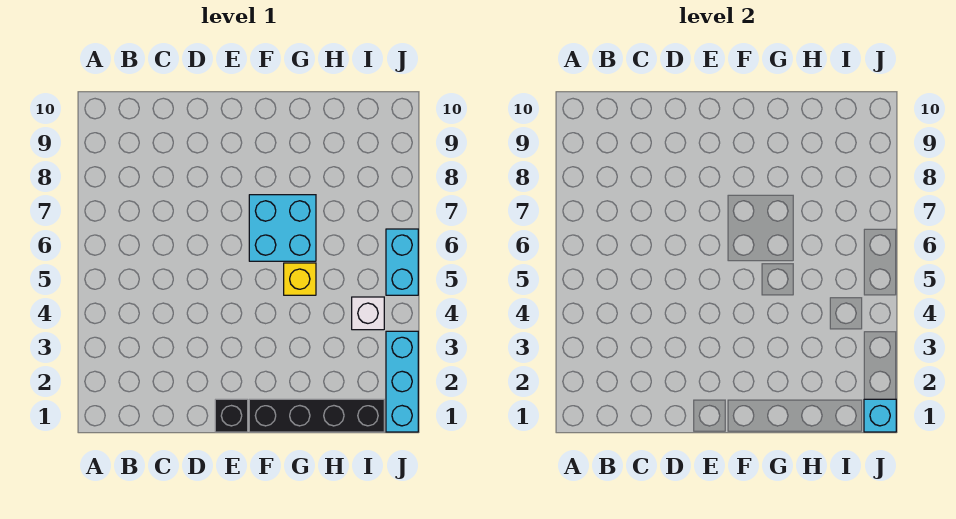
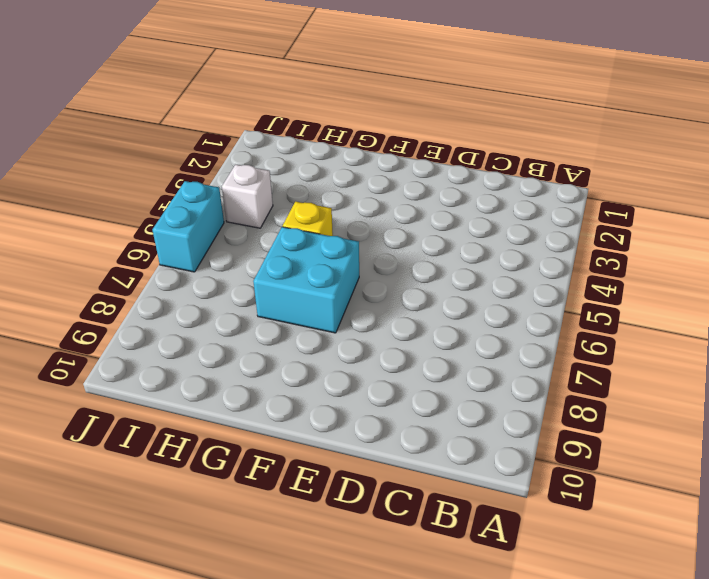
none -> black 1x1 brick [215,399,248,432]
none -> black 1x4 brick [249,399,384,432]

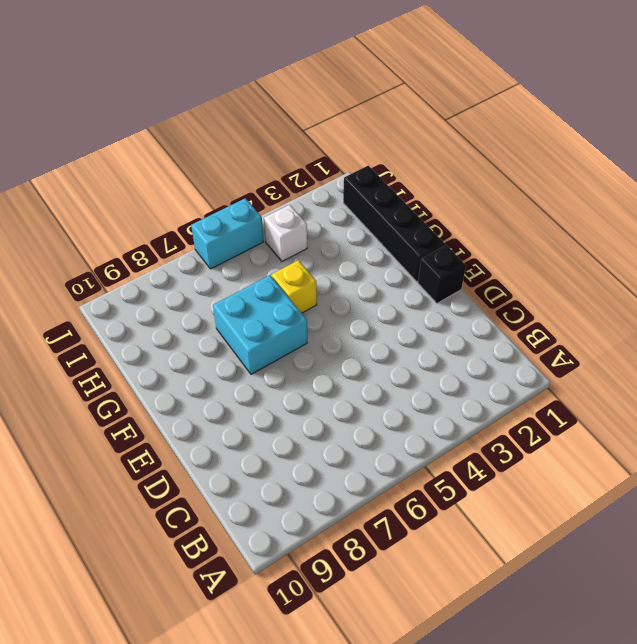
none -> cyan 1x3 brick [386,331,418,432]
none -> cyan 1x1 brick [864,399,896,432]

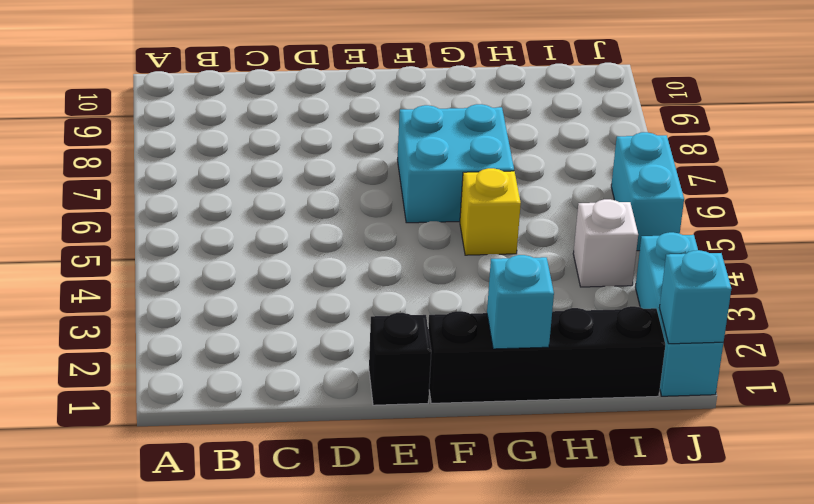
cyan 1x1 brick [487,255,554,349] -> none

